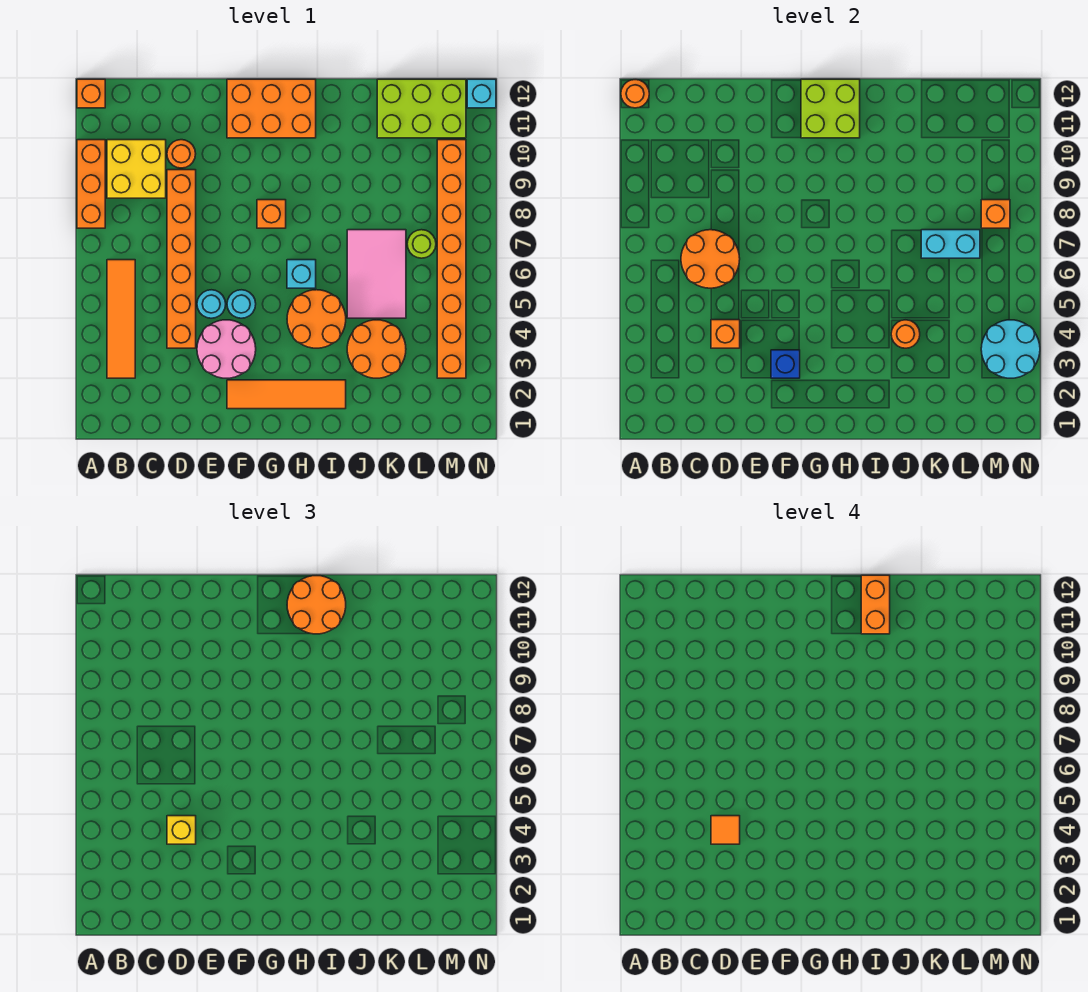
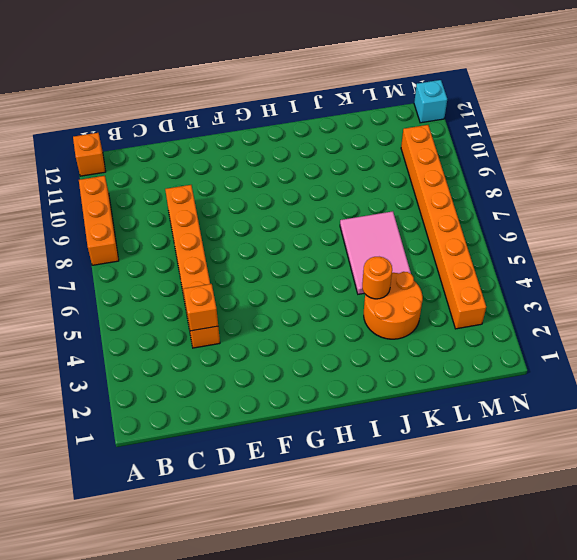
none -> orange 1x4 tile [107,260,135,378]
none -> yellow 2x2 brick [107,140,166,198]
none -> orange 1x1 round brick [167,140,196,168]
none -> pink 2x2 round brick [197,320,256,378]

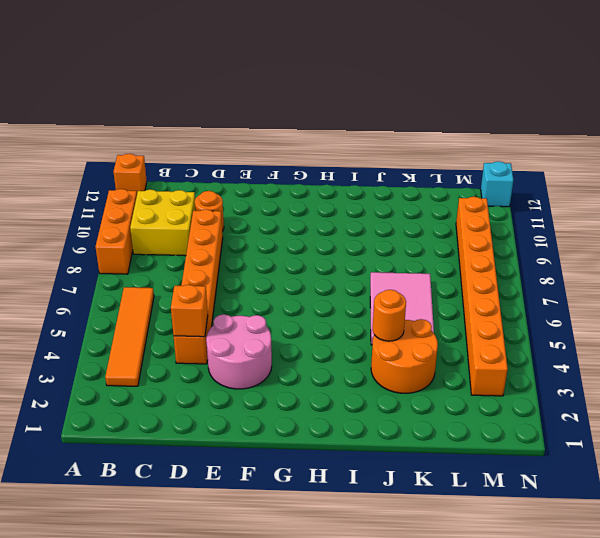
none -> cyan 1x1 round brick [197,290,226,318]
none -> orange 1x4 tile [227,380,346,409]
none -> cyan 1x1 round brick [227,290,256,318]
none -> orange 2x3 brick [227,79,316,138]

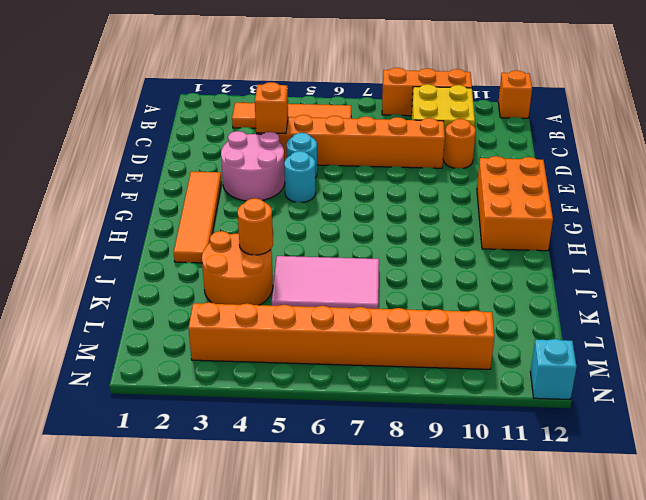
none -> orange 1x1 brick [257,200,286,228]
none -> orange 2x2 round brick [287,290,346,348]
none -> cyan 1x1 brick [287,260,316,288]
none -> lime 2x3 brick [377,79,466,138]

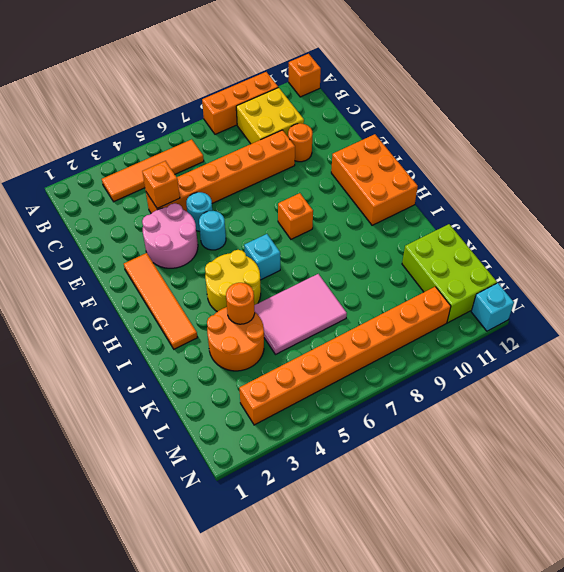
yellow 2x2 round brick [205,250,261,312] -> orange 2x2 round brick [287,290,346,348]
none -> lime 1x1 round brick [407,230,436,258]
none -> orange 1x1 round brick [621,80,649,108]
none -> orange 2x2 round brick [681,230,740,288]
none -> blue 1x1 brick [771,350,800,378]

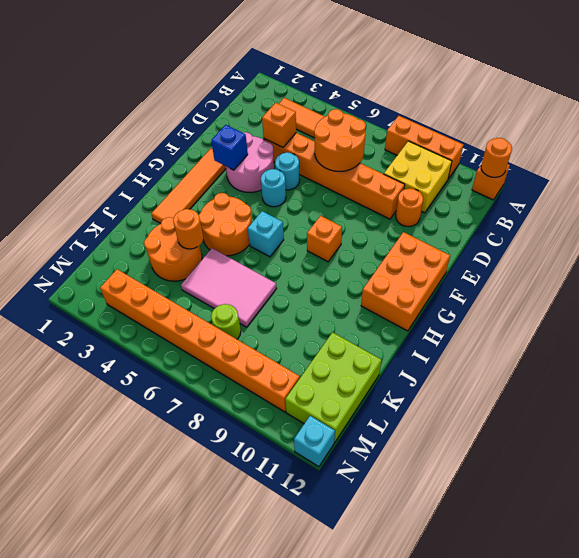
none -> lime 2x2 brick [801,79,860,138]
none -> cyan 1x2 brick [921,230,980,258]
none -> cyan 2x2 round brick [981,320,1040,378]
none -> orange 1x1 brick [981,200,1010,228]

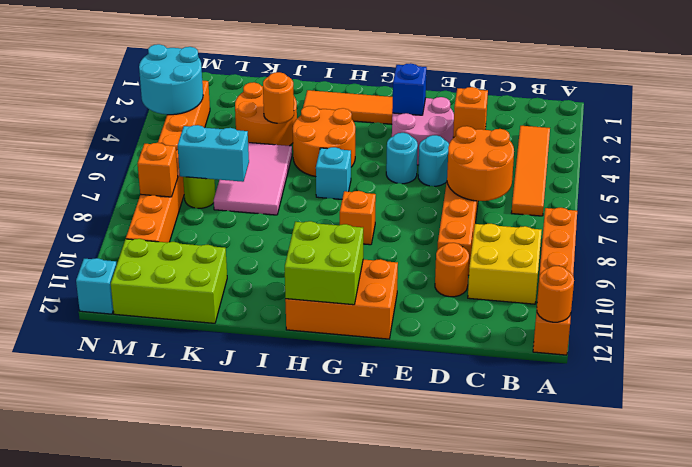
none -> yellow 1x1 brick [167,816,196,844]
none -> orange 2x2 round brick [287,576,346,634]
none -> orange 1x1 tile [711,816,740,844]
none -> orange 1x2 brick [861,575,890,634]

